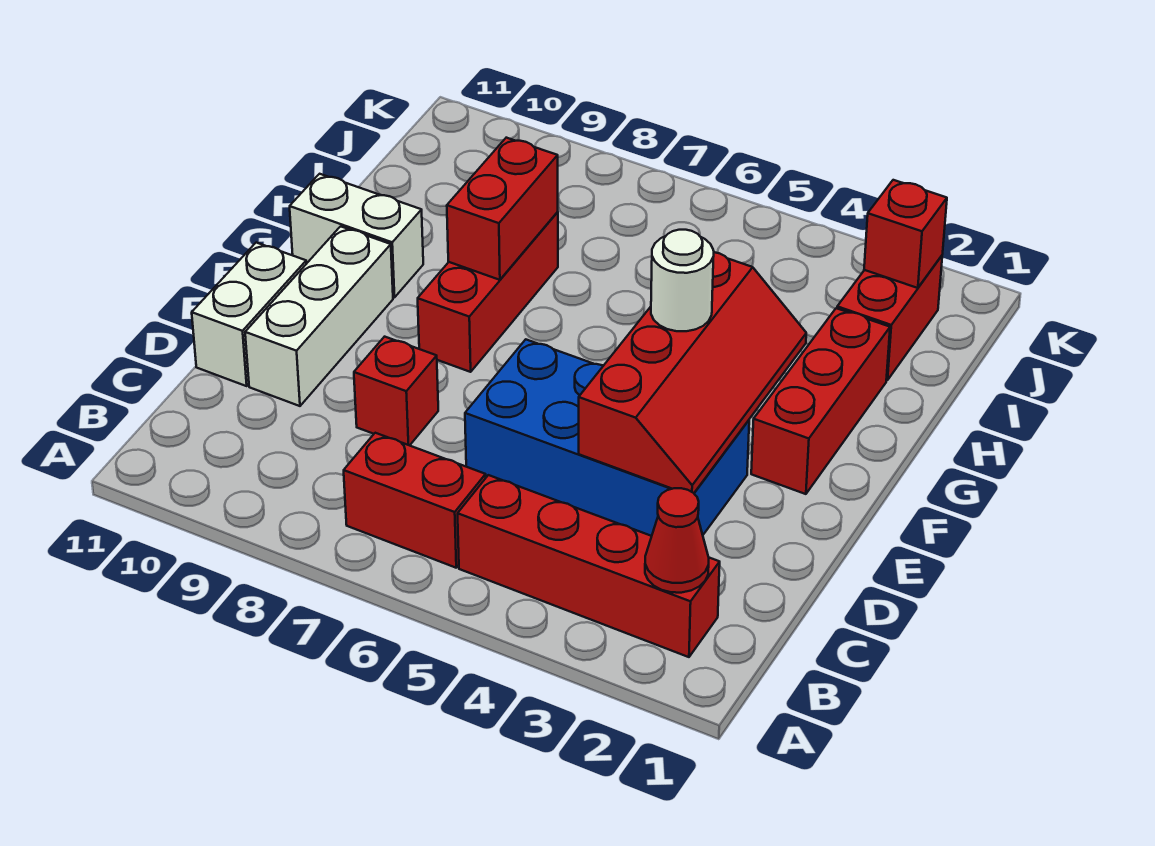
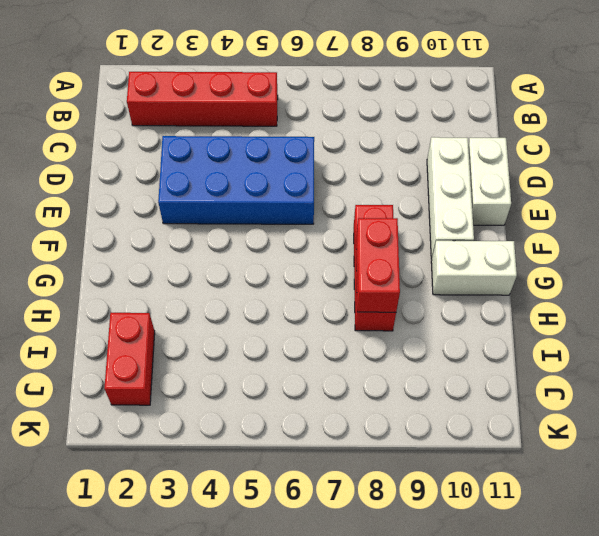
none -> red 1x2 brick [344,433,486,568]
none -> red 1x1 brick [354,337,438,446]
none -> red 1x3 brick [751,308,890,494]

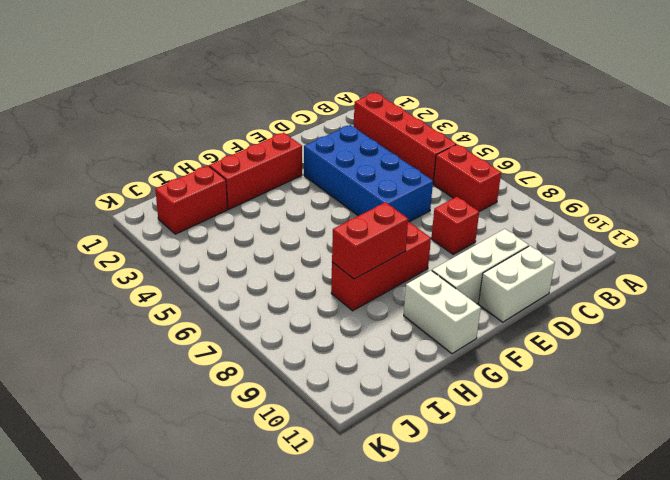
none -> red 1x1 cone [645,488,709,593]
none -> red 2x4 slope [579,252,806,493]
none -> red 1x1 brick [864,180,947,288]

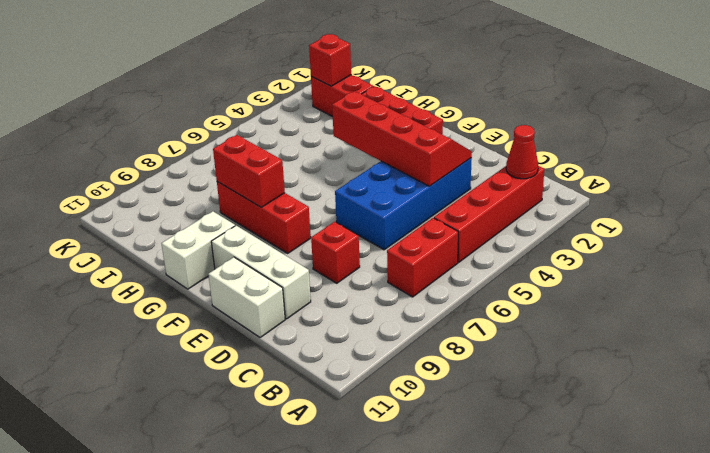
none -> white 1x1 round brick [651,230,714,331]

